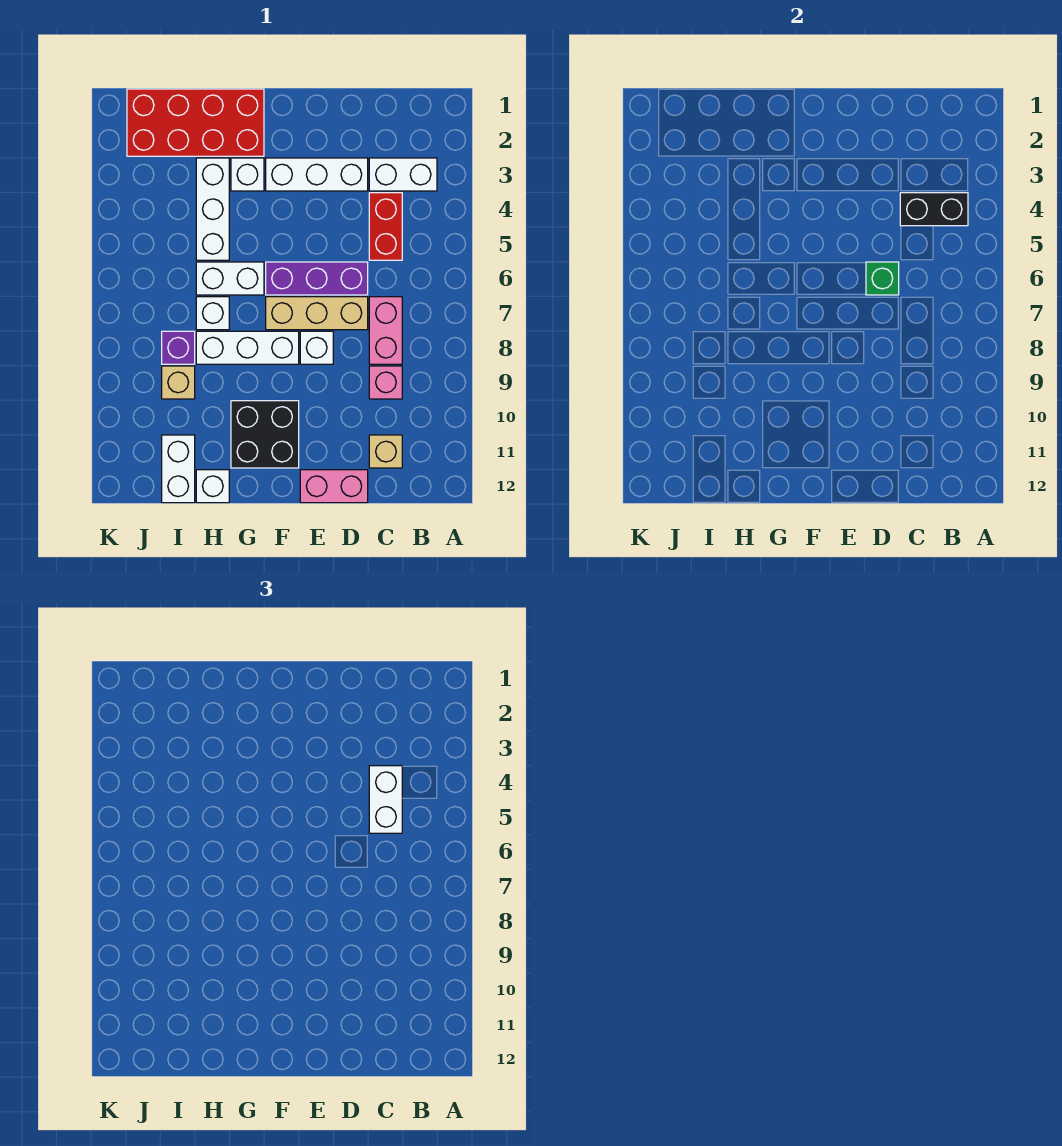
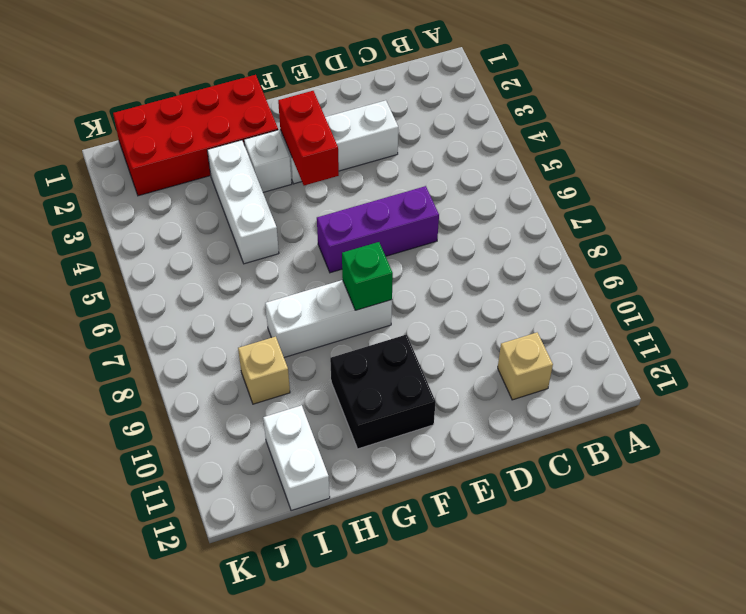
red 1x2 brick [278,91,339,185] -> red 1x2 brick moved to [369,193,402,260]
green 1x1 brick [342,242,393,310] -> green 1x1 brick moved to [866,262,899,295]
none -> white 1x2 brick [369,158,437,191]
none -> pink 1x2 brick [369,297,402,364]
none -> pink 1x1 brick [369,366,402,399]

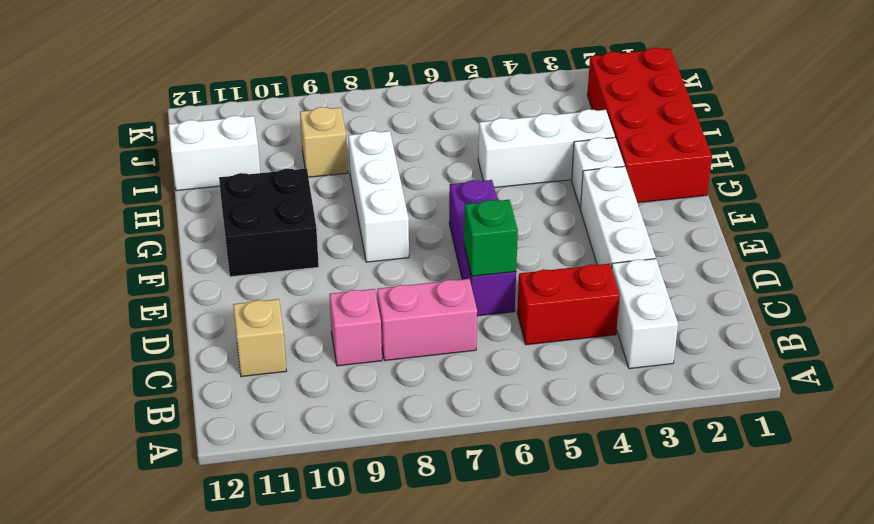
none -> tan 1x3 brick [266,297,368,330]
none -> pink 1x2 brick [300,470,368,503]
none -> white 1x1 brick [300,331,333,364]

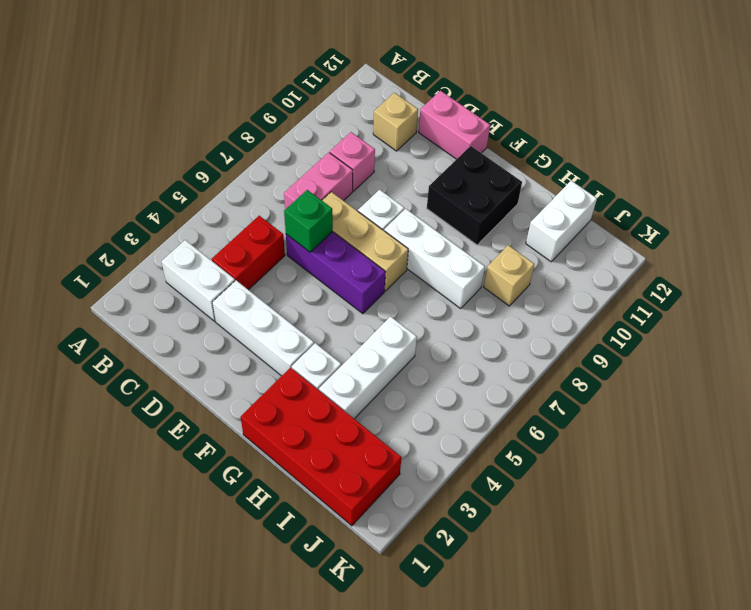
none -> white 1x2 brick [196,262,264,295]
none -> white 1x1 brick [196,297,229,330]
none -> white 1x1 brick [196,470,229,503]

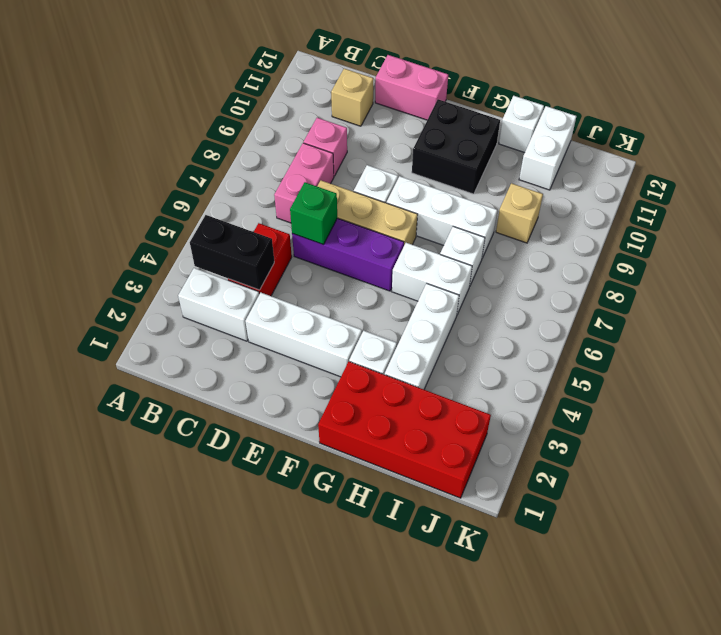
none -> purple 1x1 brick [162,331,195,364]
none -> white 1x2 brick [369,766,402,833]

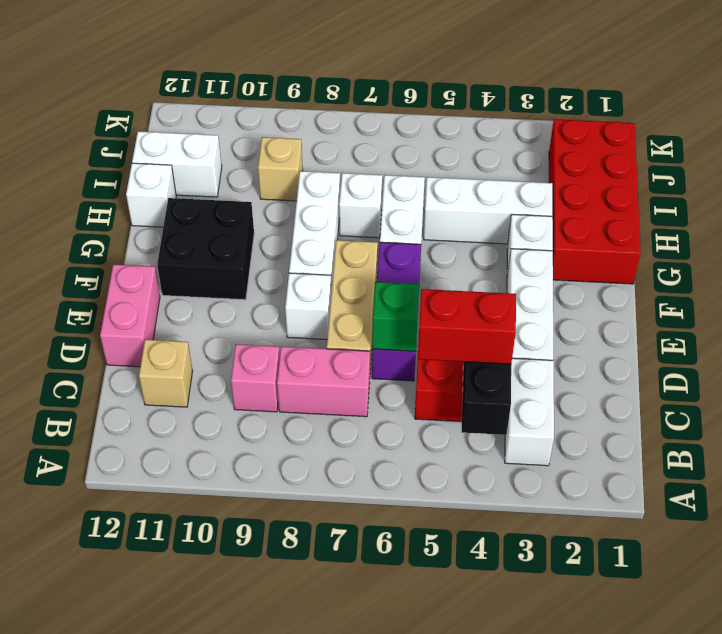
red 1x2 brick [418,289,516,364] -> white 1x2 brick [369,766,402,833]
none -> purple 1x1 brick [162,331,195,364]

